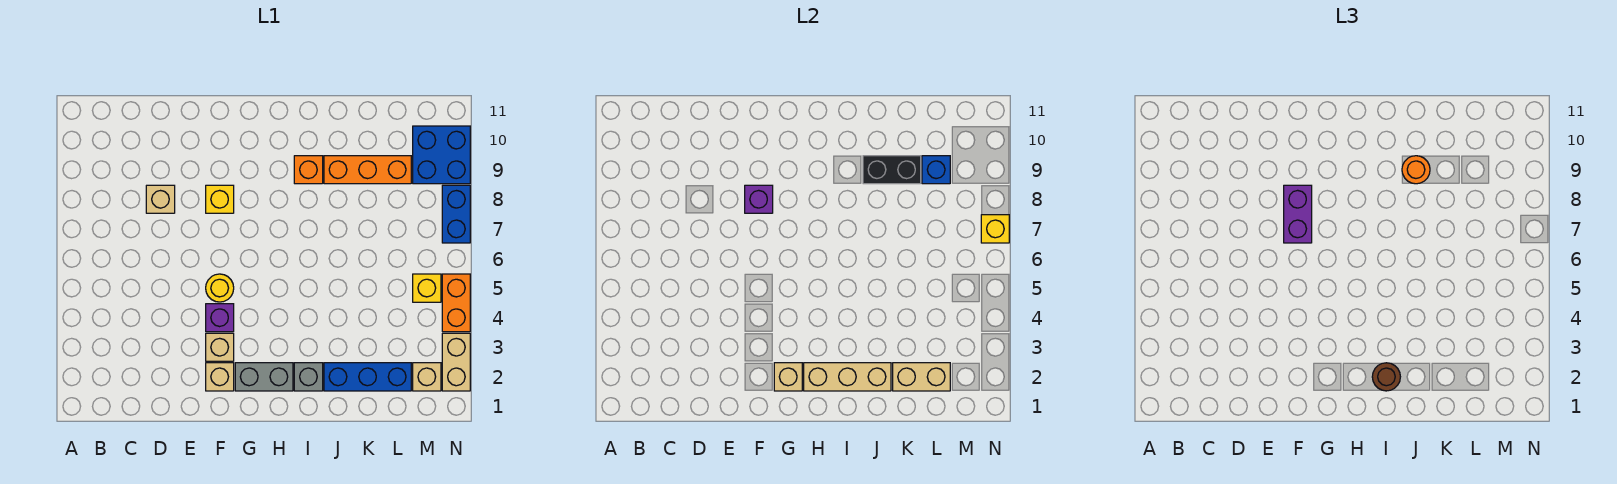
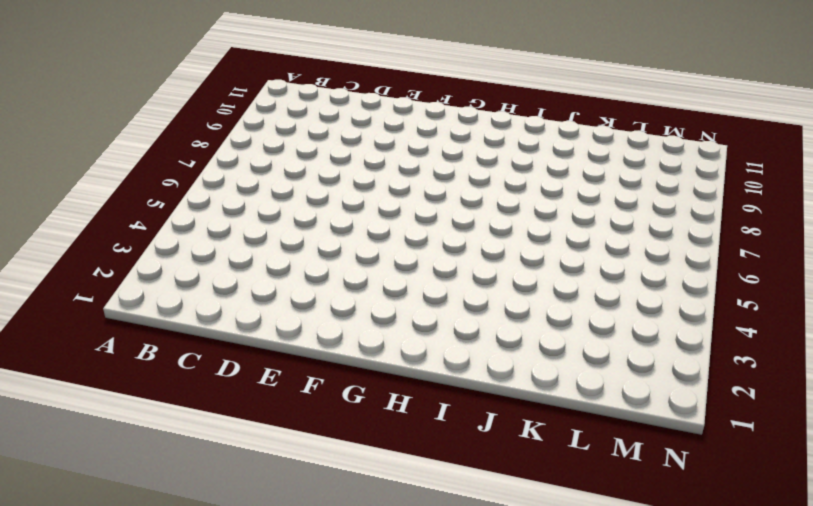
none -> tan 1x1 brick [146,185,175,213]
none -> tan 1x1 brick [206,363,234,391]
none -> tan 1x1 brick [206,333,234,361]

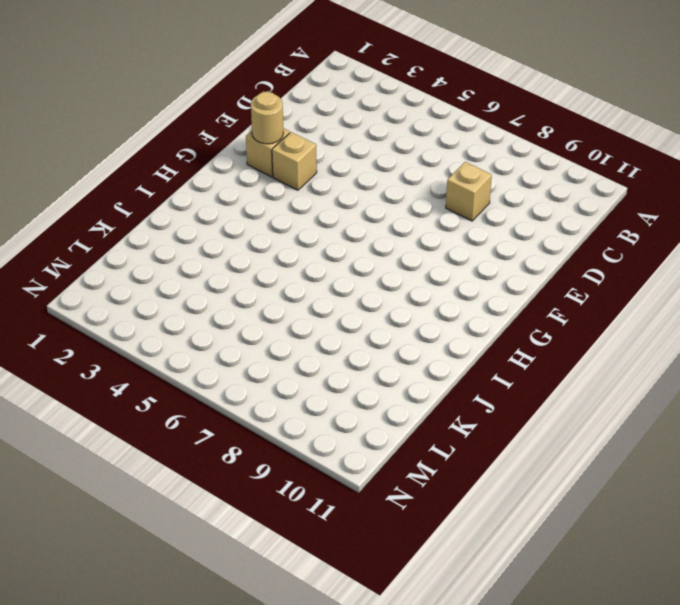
tan 1x1 round brick [251,92,283,144] -> none
none -> purple 1x1 brick [206,304,234,332]
none -> yellow 1x1 round brick [206,274,234,302]
none -> yellow 1x1 brick [206,185,234,213]

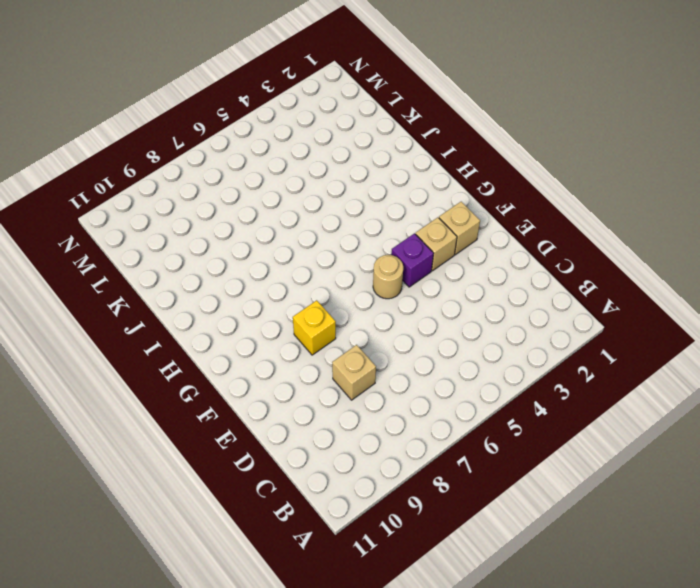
tan 1x1 round brick [373,255,403,299] -> yellow 1x1 round brick [206,274,234,302]
none -> grey 1x2 brick [235,363,293,391]
none -> grey 1x1 brick [294,363,323,391]
none -> orange 1x1 brick [294,156,323,184]

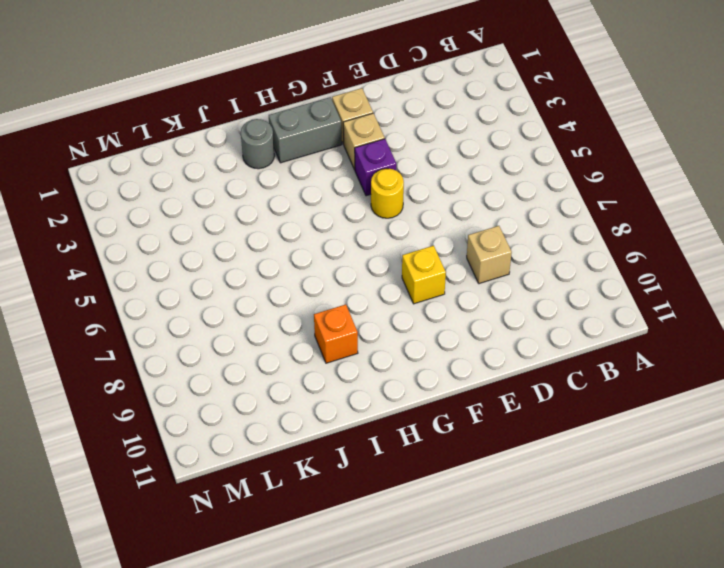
grey 1x1 round brick [241,119,274,169] -> grey 1x1 brick [294,363,323,391]
none -> blue 1x3 brick [324,363,411,391]
none -> orange 1x3 brick [324,156,411,184]
none -> tan 1x1 brick [413,363,441,391]

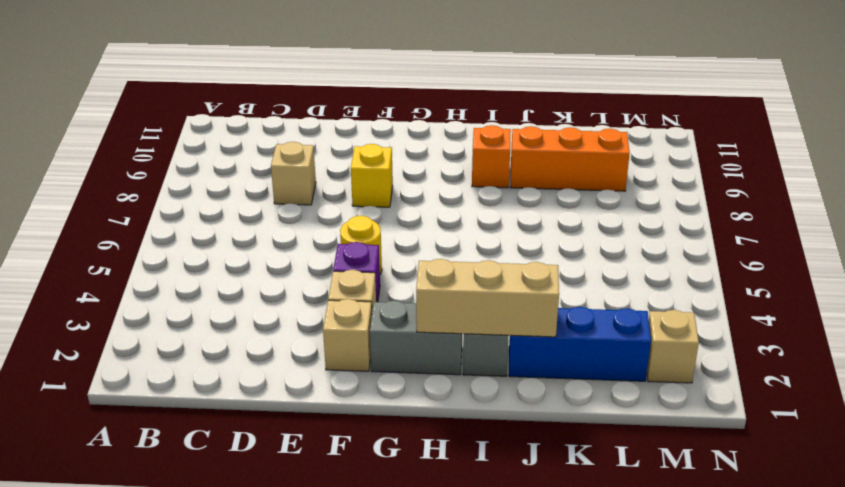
none -> yellow 1x1 brick [413,274,441,302]
none -> blue 2x2 brick [413,126,470,184]
none -> tan 1x2 brick [442,333,470,391]

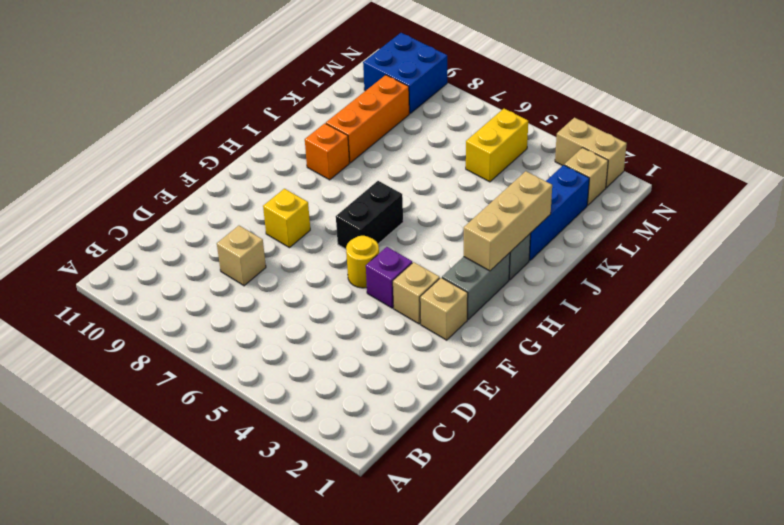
black 1x2 brick [336,181,403,249] -> black 1x2 brick moved to [863,156,921,184]
yellow 1x2 brick [466,109,528,182] -> yellow 1x1 brick [413,274,441,302]
none -> orange 1x2 brick [442,274,470,332]
none -> blue 1x2 brick [442,185,470,243]
none -> purple 1x1 brick [745,185,773,213]

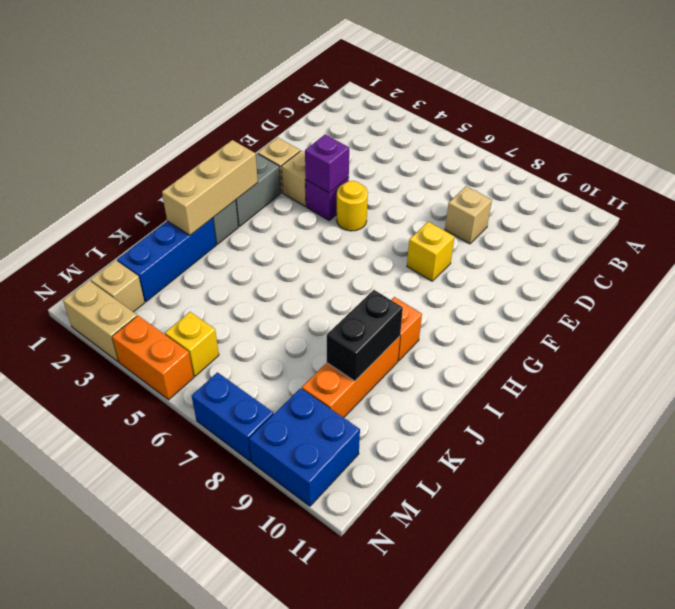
purple 1x1 brick [305,134,349,193] -> purple 1x1 brick moved to [745,185,773,213]
none -> tan 1x1 brick [774,363,802,391]
none -> tan 1x2 brick [893,363,950,391]
none -> blue 1x1 brick [922,156,950,184]

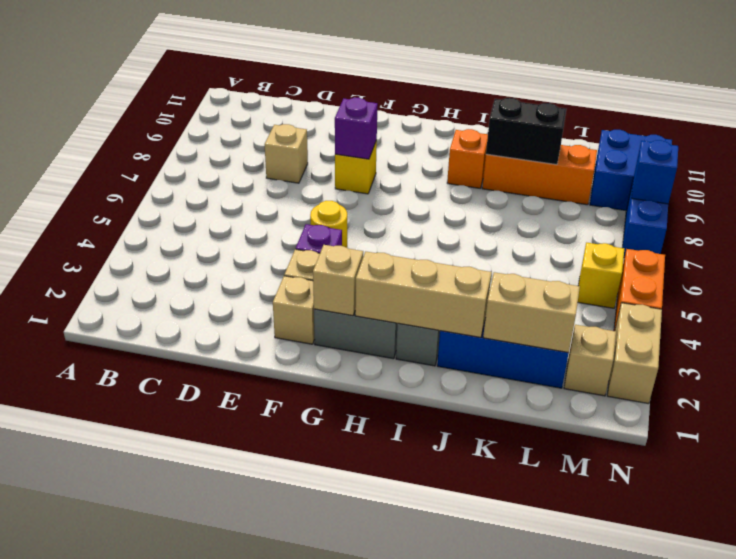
blue 1x1 brick [632,140,678,204] -> blue 1x1 brick moved to [922,156,950,184]
none -> yellow 1x1 brick [981,215,1009,243]
none -> purple 1x2 brick [1284,185,1312,243]
none -> brown 1x1 round brick [1372,363,1400,391]

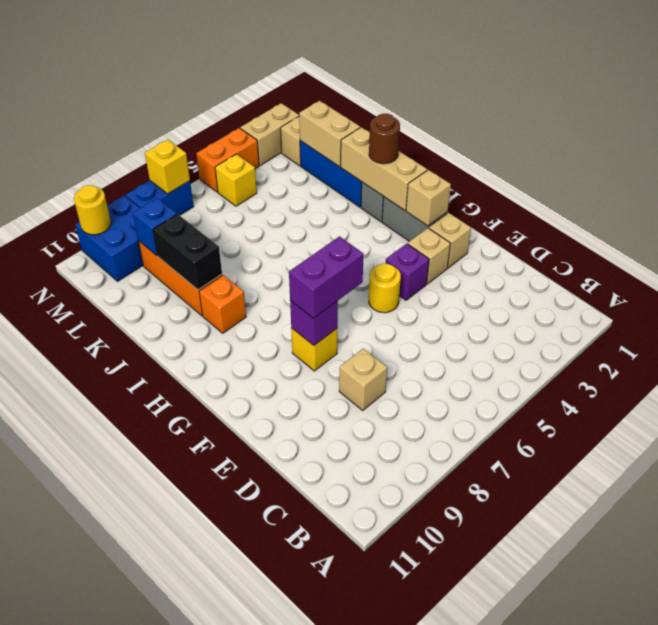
yellow 1x1 round brick [74,185,111,235] -> none
none -> orange 1x1 round brick [1402,156,1430,184]

